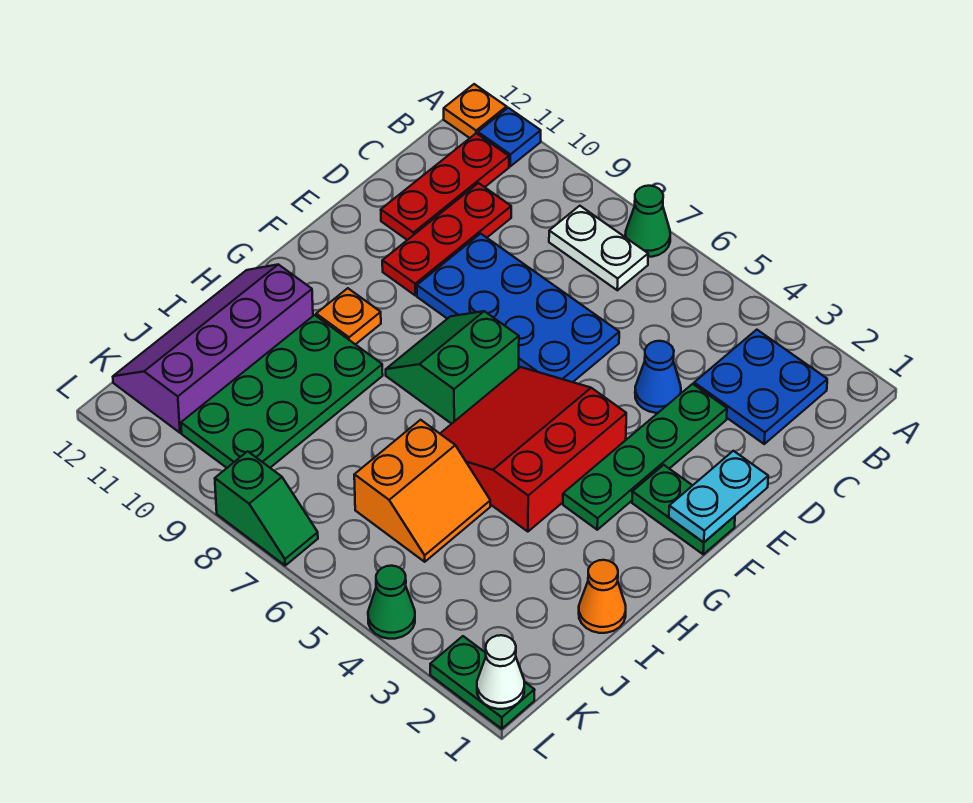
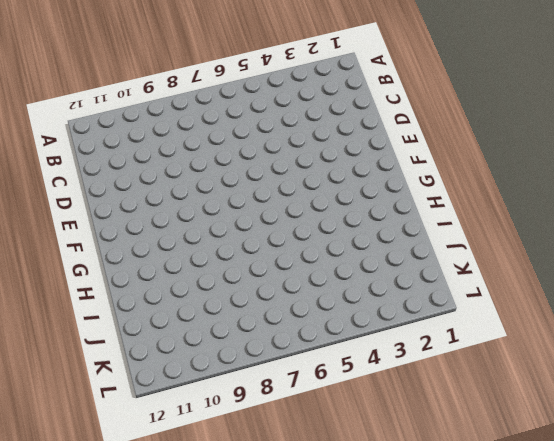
none -> green 1x1 cone [625,186,670,257]
none -> blue 1x1 plate [478,108,541,166]
none -> orange 1x1 plate [444,84,507,138]

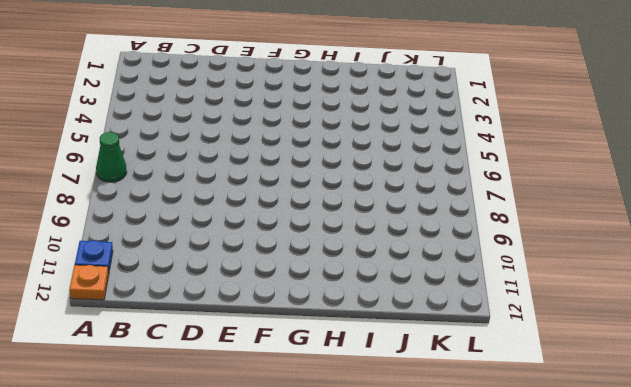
none -> blue 2x2 plate [694,330,827,444]
none -> white 1x2 plate [549,206,648,290]
none -> red 1x3 plate [381,133,509,240]

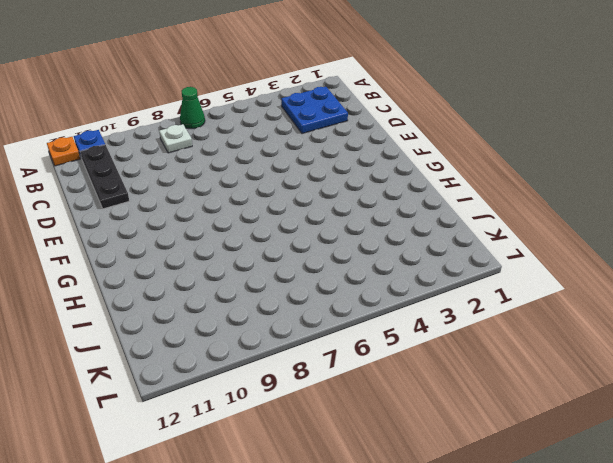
white 1x1 plate [159,124,192,153] -> white 1x2 plate [549,206,648,290]
black 1x3 plate [80,145,129,209] -> red 1x3 plate [381,133,509,240]
none -> red 1x3 plate [382,183,511,295]
none -> green 1x4 plate [563,384,727,530]
none -> blue 1x1 cone [635,341,681,413]

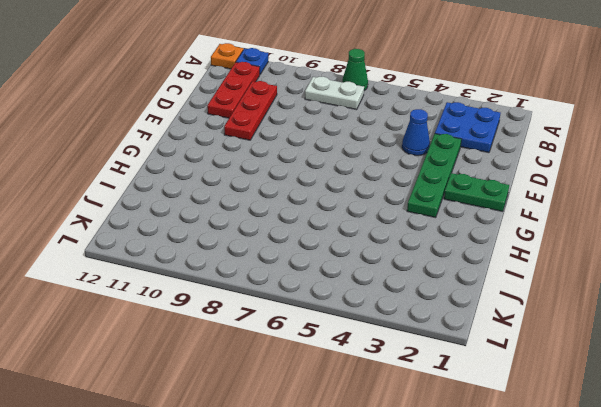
none -> blue 2x4 plate [417,234,619,382]
none -> red 3x3 slope [440,367,626,532]
none -> green 2x2 slope [386,311,519,424]

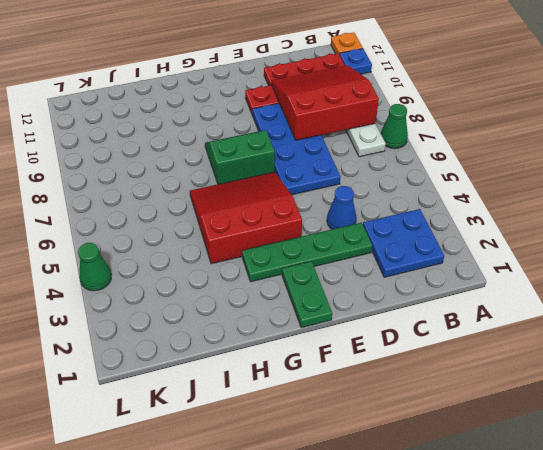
red 3x3 slope [271,65,379,140] -> none
none -> orange 1x1 plate [316,288,381,344]
none -> green 2x4 plate [181,315,383,468]
none -> purple 2x4 slope [113,264,313,433]

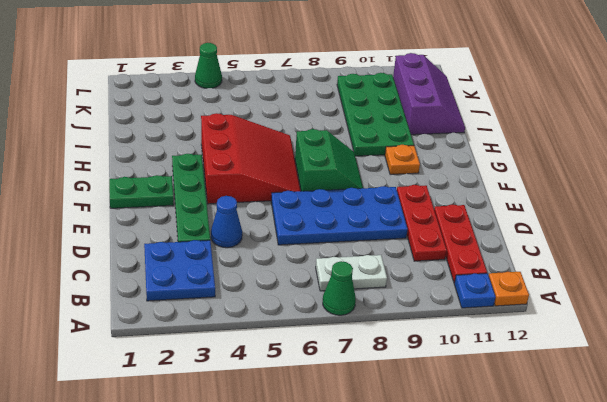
purple 2x3 slope [393,53,465,135] -> purple 2x4 slope [113,264,313,433]
none -> orange 1x1 cone [579,560,626,633]
none -> orange 2x2 slope [354,420,490,562]
none -> green 1x2 plate [430,636,535,729]

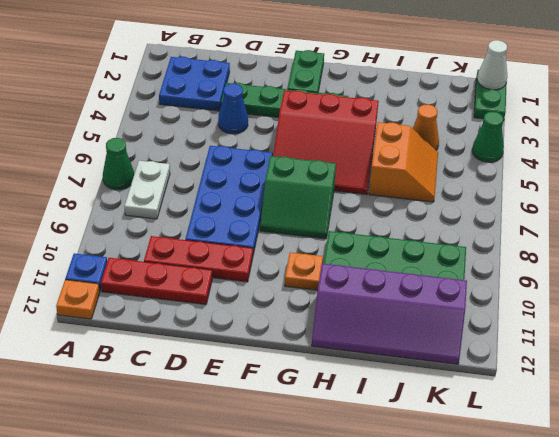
orange 2x2 slope [369,122,438,202] -> orange 2x2 slope turned to [354,420,490,562]
orange 1x1 cone [413,104,439,150] -> orange 1x1 cone moved to [579,560,626,633]
none -> green 1x2 slope [215,451,318,565]
none -> cyan 1x2 plate [669,451,768,542]

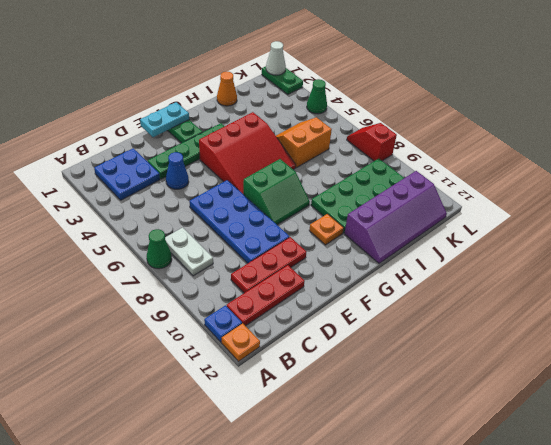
red 1x2 slope [347,123,397,161] -> green 1x2 slope [215,451,318,565]

